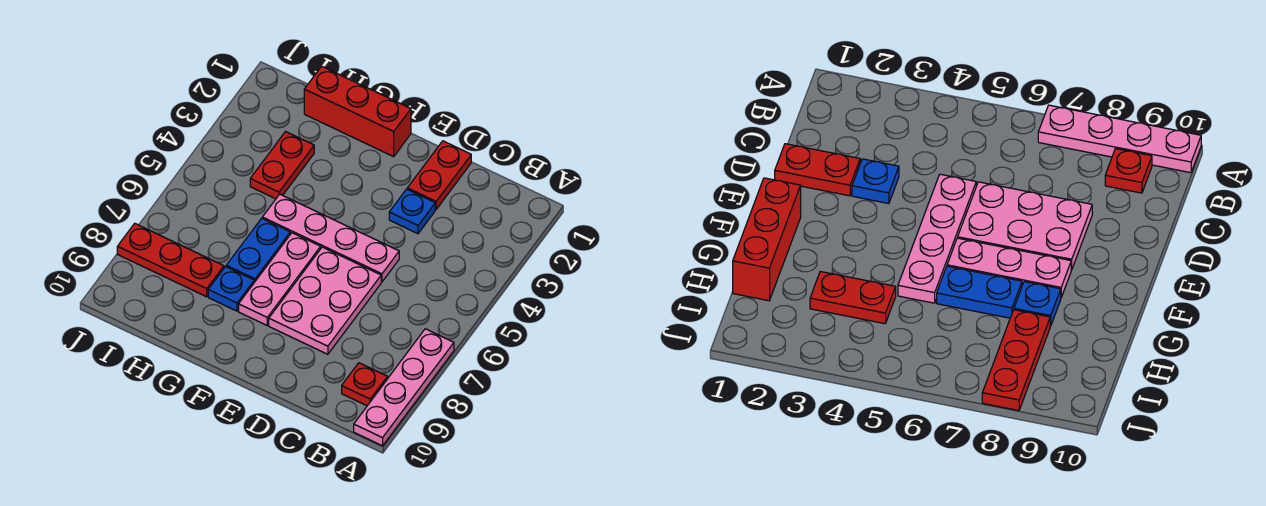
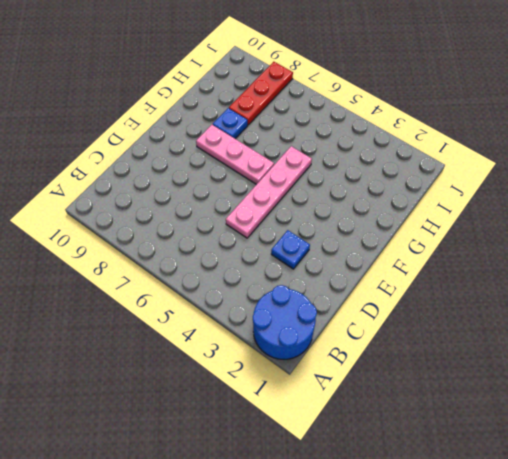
blue 2x2 round brick [253,285,317,359] -> none
none -> pink 1x4 plate [354,329,454,446]
none -> red 1x1 plate [342,363,388,406]
none -> red 1x2 plate [407,141,471,209]

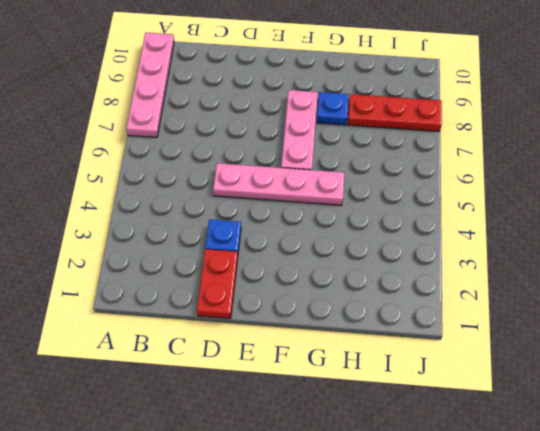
none -> red 1x1 plate [342,363,388,406]
none -> pink 2x3 plate [269,247,381,354]
none -> red 1x3 brick [304,66,411,157]

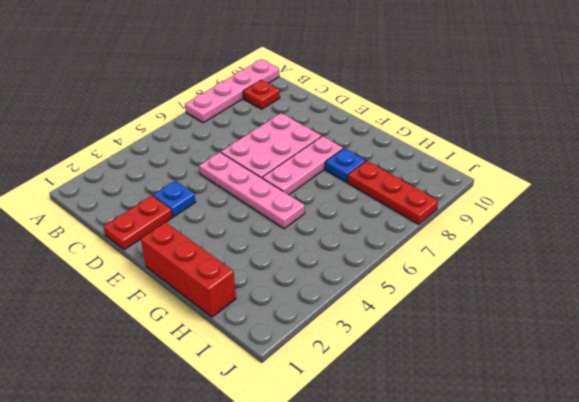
none -> blue 1x2 plate [226,218,290,282]
none -> red 1x2 plate [250,132,314,199]

